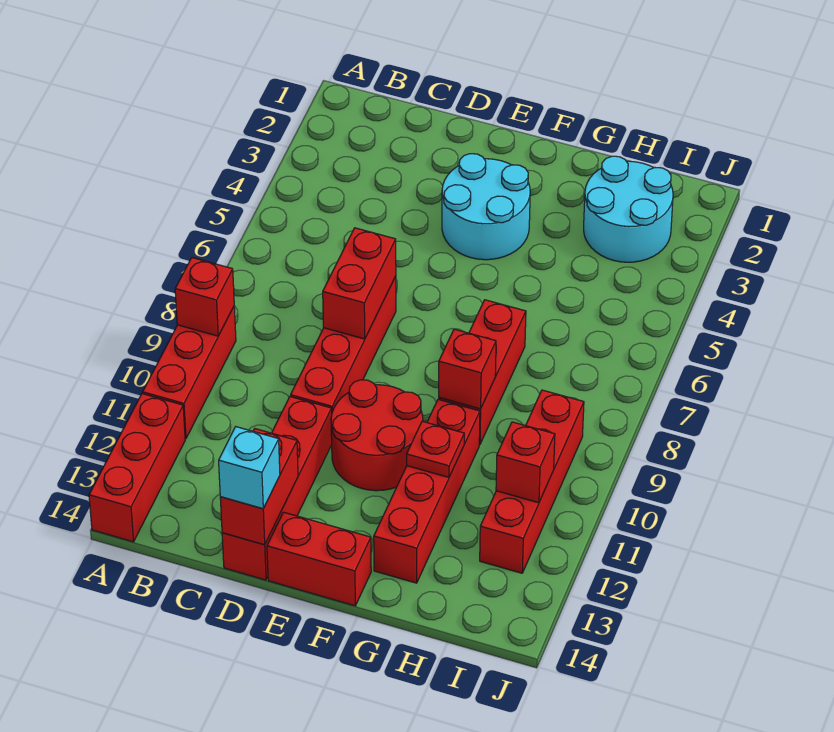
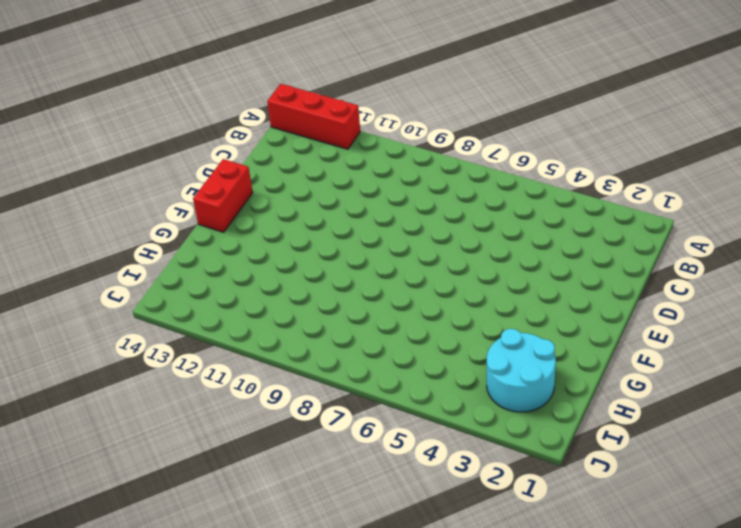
none -> red 1x3 brick [143,307,236,439]
none -> red 1x4 brick [291,276,396,411]
none -> red 1x4 brick [222,396,332,580]

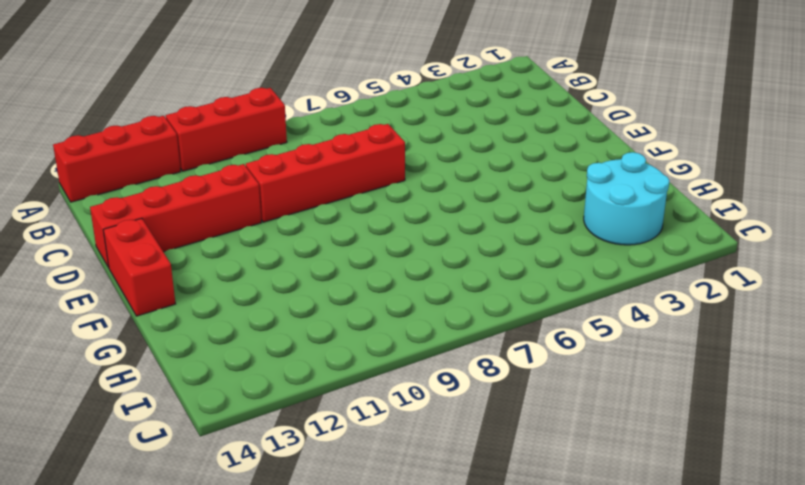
none -> cyan 2x2 round brick [442,154,530,260]
none -> red 2x2 round brick [331,380,423,491]
none -> red 1x3 brick [439,300,526,445]

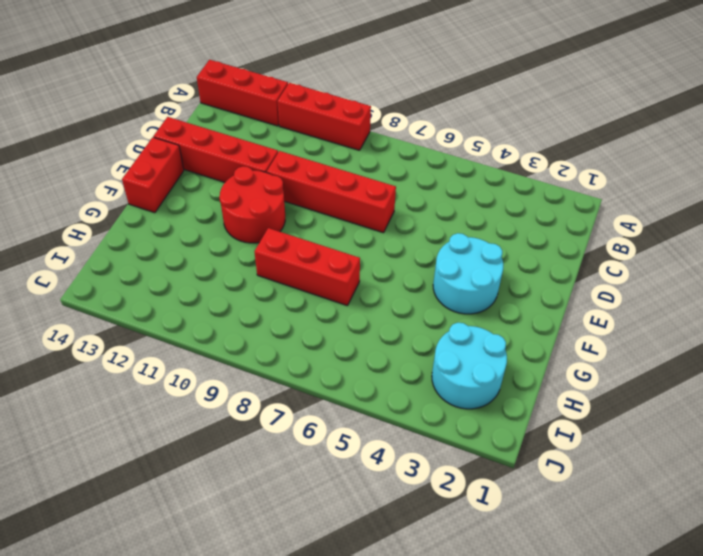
none -> red 1x4 brick [374,399,480,583]
none -> red 1x4 brick [480,390,584,573]
none -> red 1x1 brick [175,258,234,336]

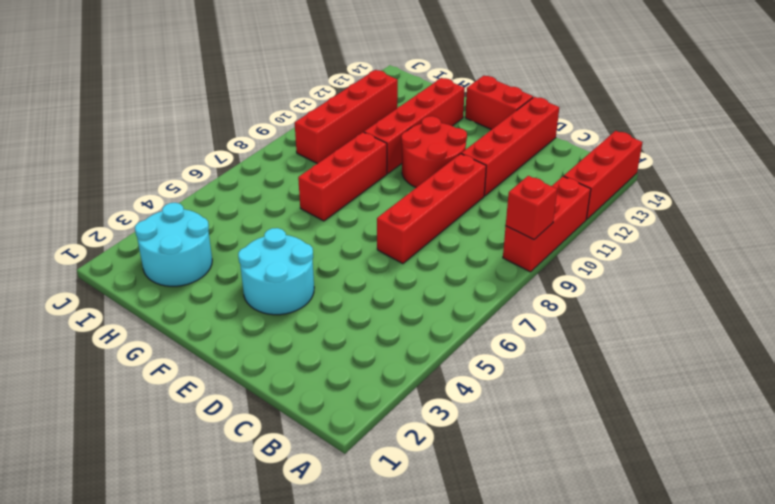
none -> red 1x2 brick [323,228,396,339]
none -> red 1x2 brick [220,429,298,545]
none -> red 1x1 brick [439,329,496,409]

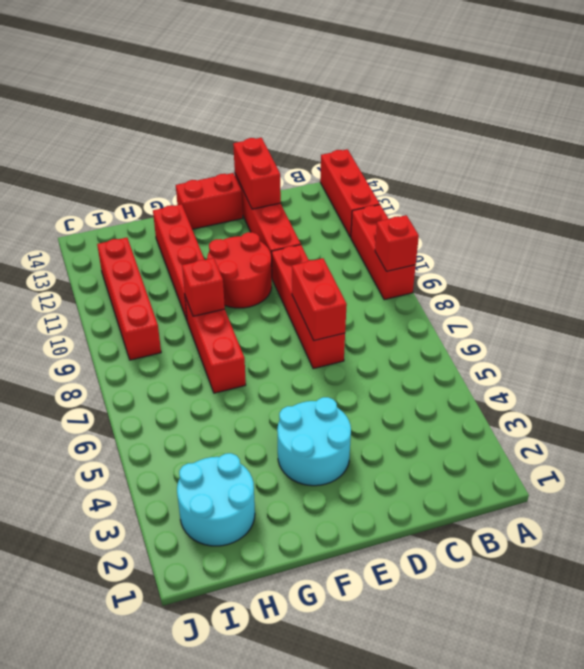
none -> red 1x1 plate [407,421,464,477]
none -> red 1x1 brick [496,422,555,503]
none -> cyan 1x1 brick [219,427,280,509]

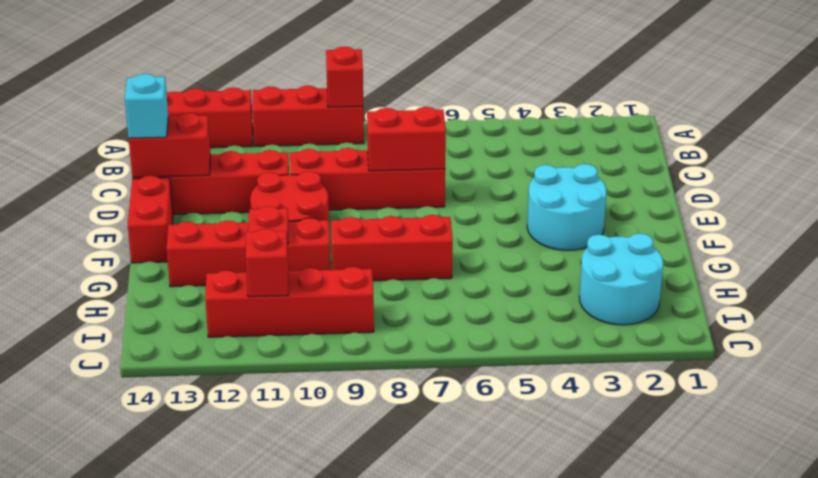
none -> red 1x1 brick [439,329,496,409]

